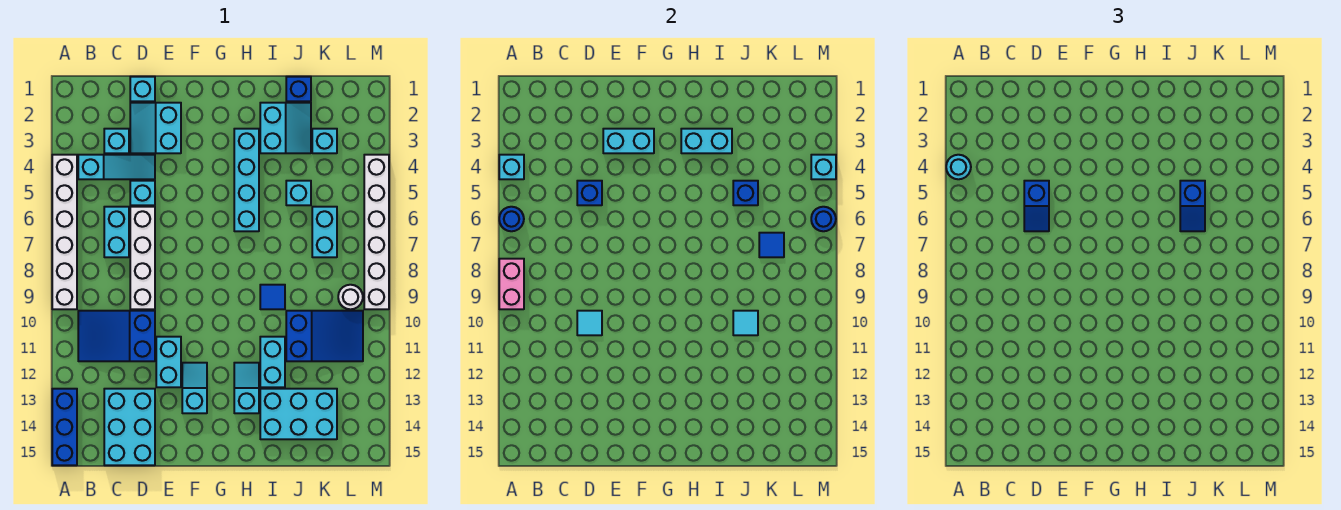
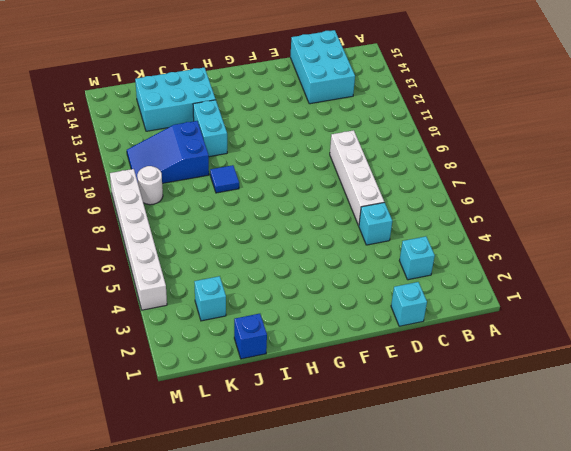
none -> white 1x6 brick [52,155,77,309]
none -> blue 1x3 brick [52,389,77,465]
none -> cyan 1x3 slope [78,155,155,179]
none -> blue 2x3 slope [78,311,155,361]

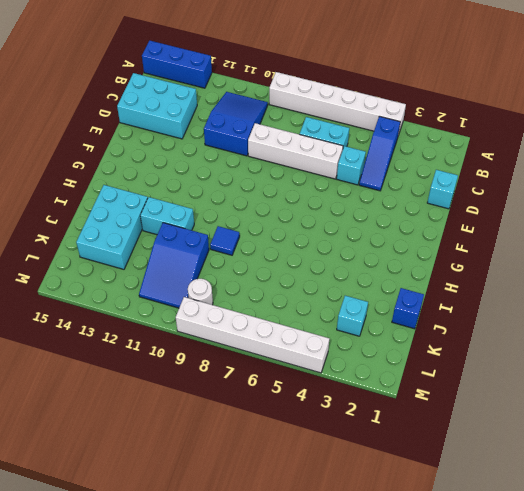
blue 1x3 slope [359,116,400,191] -> cyan 1x3 slope [78,155,155,179]
none -> cyan 1x1 brick [104,129,129,153]
none -> cyan 2x2 slope [130,103,181,153]
none -> cyan 1x2 brick [156,337,181,387]
none -> cyan 1x2 slope [182,363,207,413]

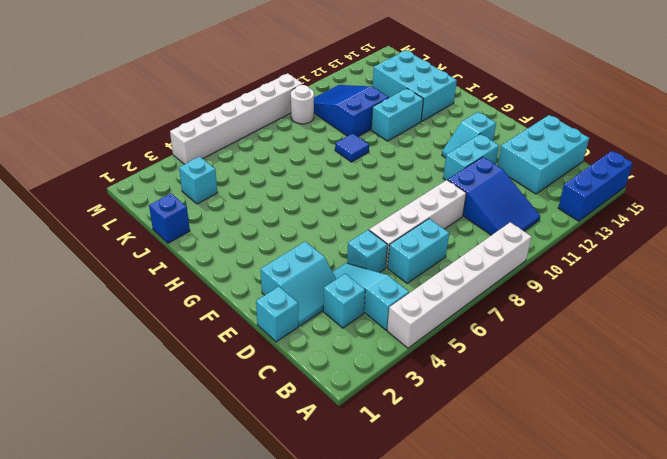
none -> cyan 1x4 brick [234,129,259,231]
none -> cyan 1x2 slope [234,363,259,413]
none -> cyan 2x2 slope [260,103,311,153]
none -> cyan 1x1 brick [286,181,311,205]

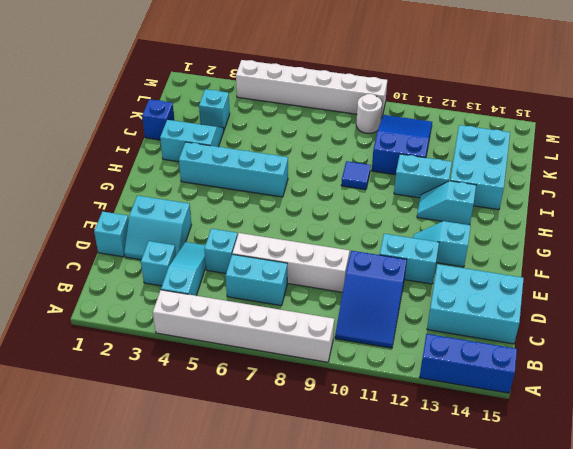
none -> cyan 1x1 brick [286,181,311,205]
none -> cyan 1x2 brick [312,207,337,257]
none -> cyan 1x1 brick [499,155,524,179]
none -> blue 1x1 round brick [499,207,524,231]

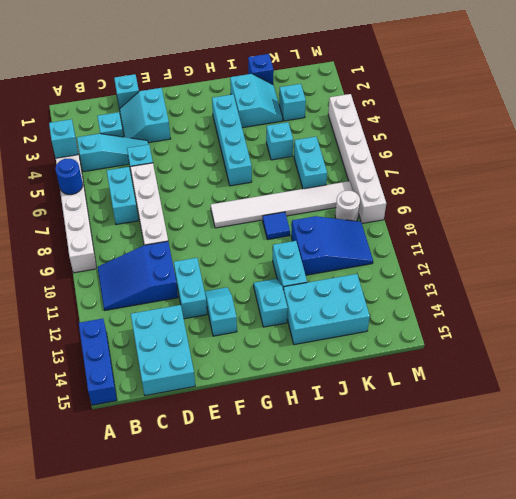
white 1x6 tile [211,181,353,228] -> none
none -> pink 1x2 brick [499,259,524,309]
none -> blue 1x1 brick [577,181,602,205]
none -> cyan 1x1 tile [577,311,602,335]
none -> cyan 1x2 brick [603,129,654,153]

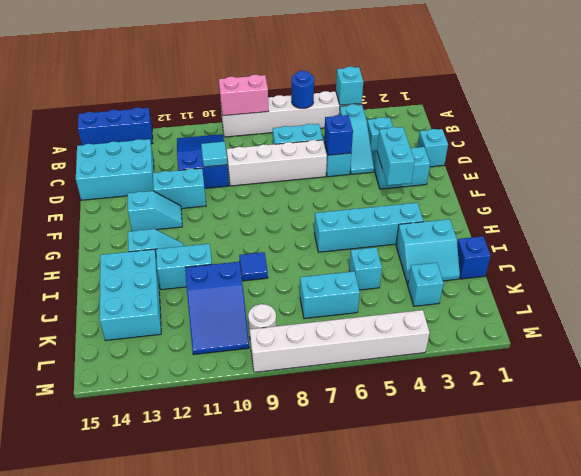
none -> cyan 1x2 brick [681,129,732,153]
none -> blue 1x1 brick [733,181,758,205]
none -> cyan 1x1 tile [733,311,758,335]
none -> blue 1x1 tile [759,233,784,257]

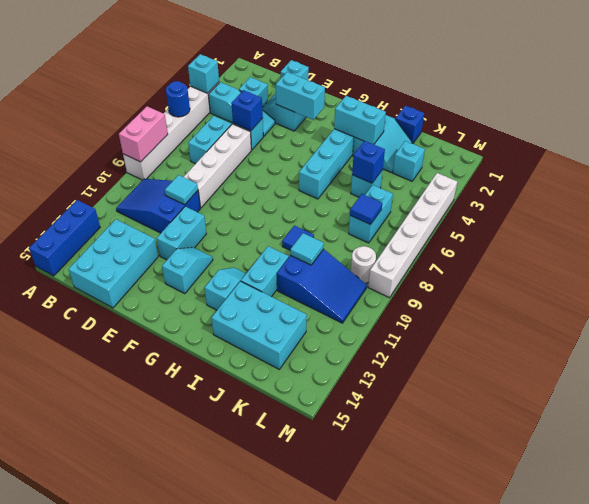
none -> cyan 1x1 brick [811,155,836,179]
none -> blue 1x1 round brick [811,207,836,231]
none -> cyan 1x1 round brick [946,155,971,179]
none -> blue 1x2 slope [1024,181,1049,231]

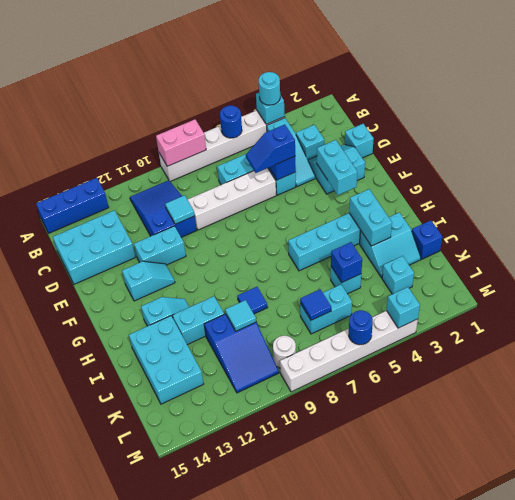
none -> blue 1x2 slope [1180,181,1205,231]

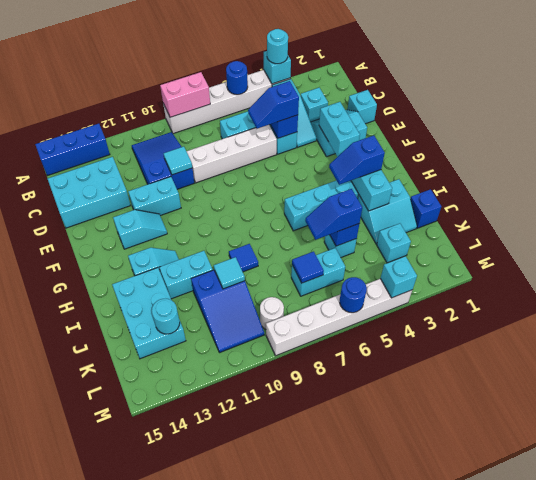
blue 1x2 slope [329,135,385,185] -> none
cyan 1x1 round brick [152,299,180,334] -> none

